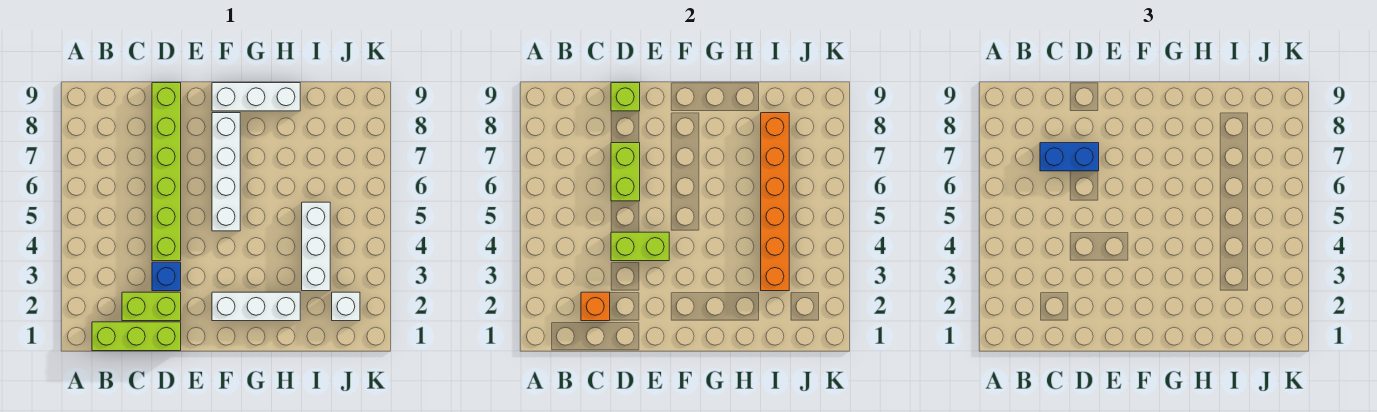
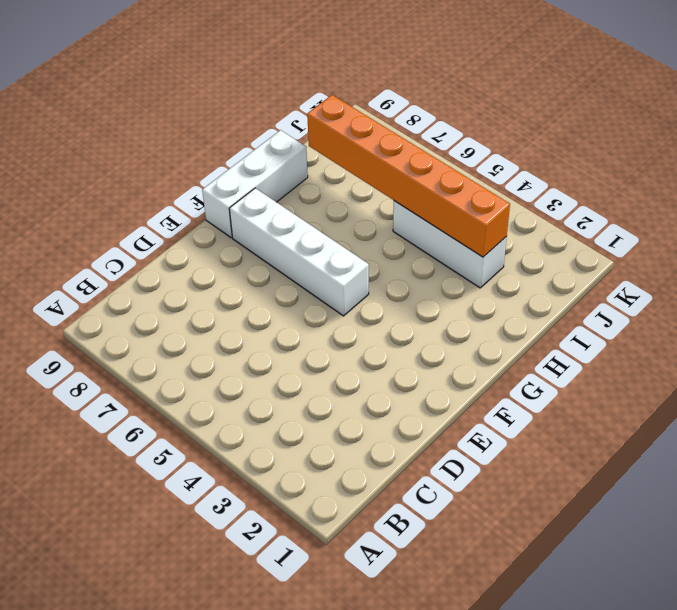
none -> lime 1x3 brick [92,322,181,351]
none -> lime 1x2 brick [122,292,181,321]
none -> blue 1x1 brick [152,262,181,291]

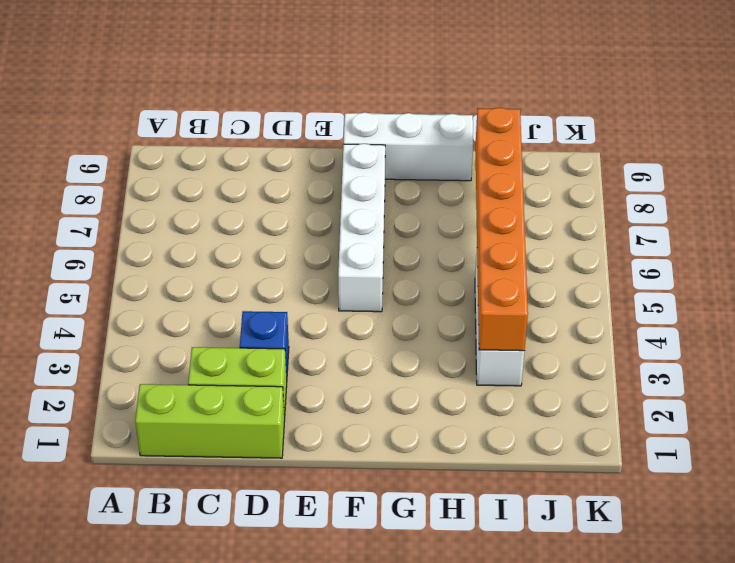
none -> lime 1x6 brick [152,83,181,261]
none -> white 1x3 brick [212,292,300,321]
none -> white 1x1 brick [332,292,360,321]

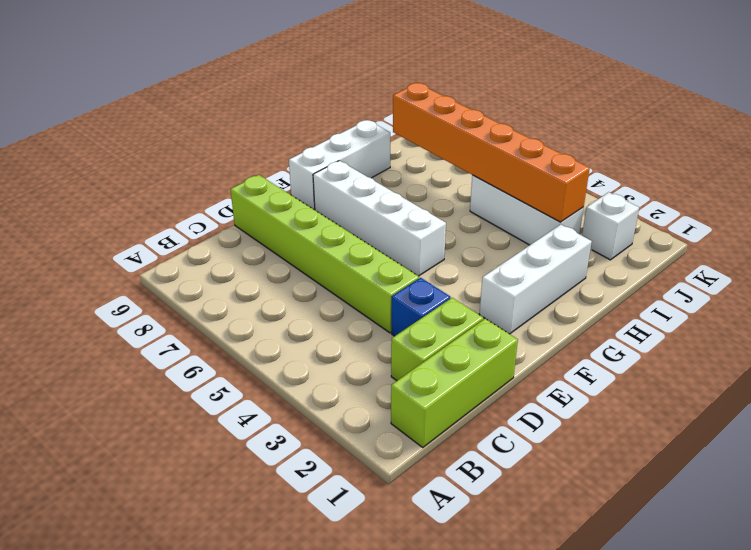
none -> orange 1x1 brick [581,292,610,321]
none -> lime 1x2 brick [611,232,669,261]
none -> lime 1x2 brick [611,143,640,201]

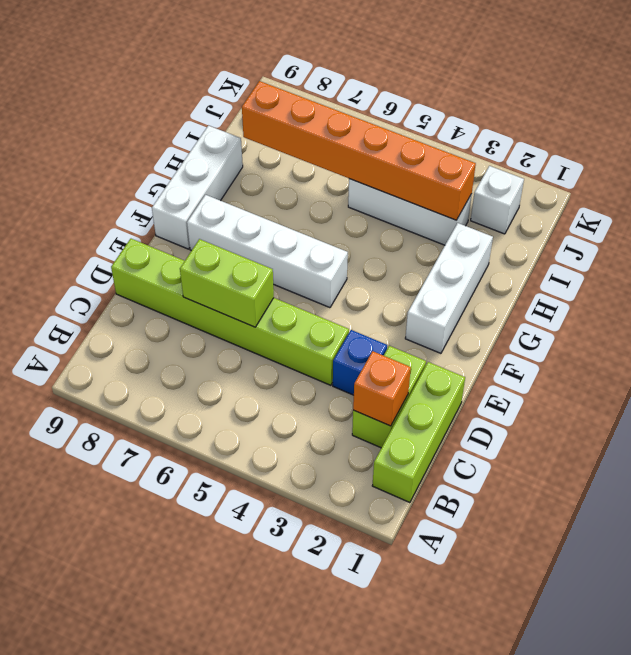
none -> lime 1x2 brick [611,232,669,261]
none -> lime 1x1 brick [611,83,640,111]
none -> blue 1x2 brick [1040,143,1099,171]

